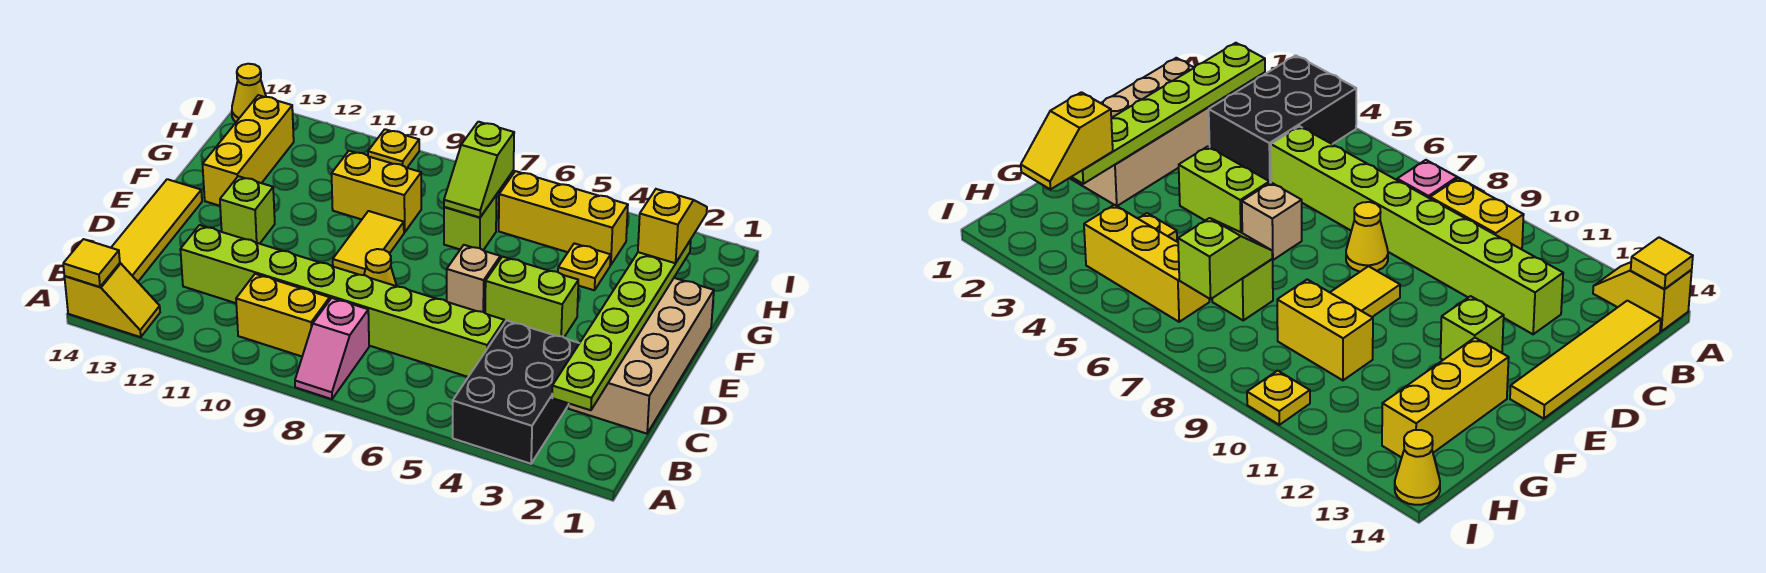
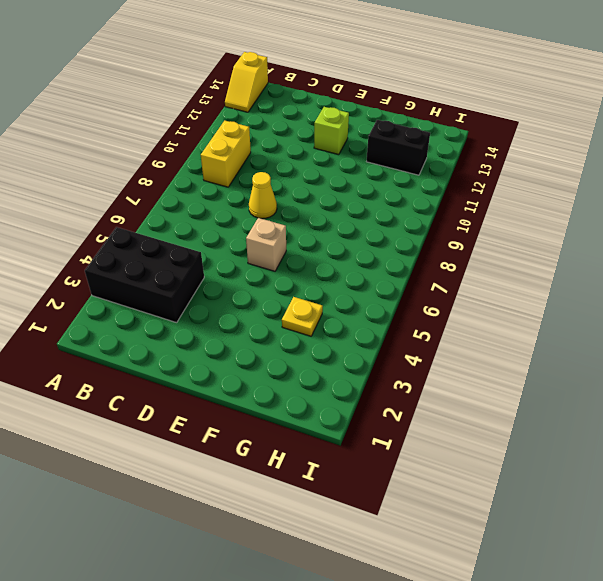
black 1x2 brick [367,120,430,175] -> none
none -> pink 1x2 slope [295,298,369,399]
none -> yellow 1x4 tile [111,179,202,282]
none -> tan 2x4 brick [568,278,714,434]

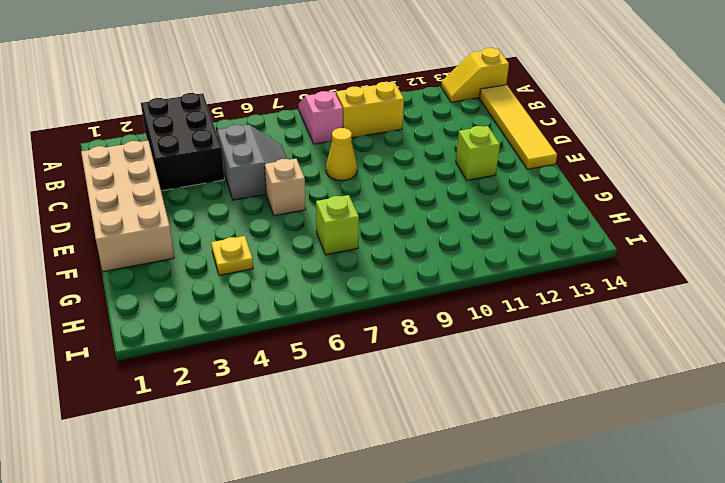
grey 2x2 slope [217,125,287,200] -> lime 1x8 brick [180,225,504,377]
none -> lime 1x2 brick [485,257,578,337]
none -> yellow 1x2 tile [333,211,404,275]
none -> yellow 1x3 brick [203,95,294,206]

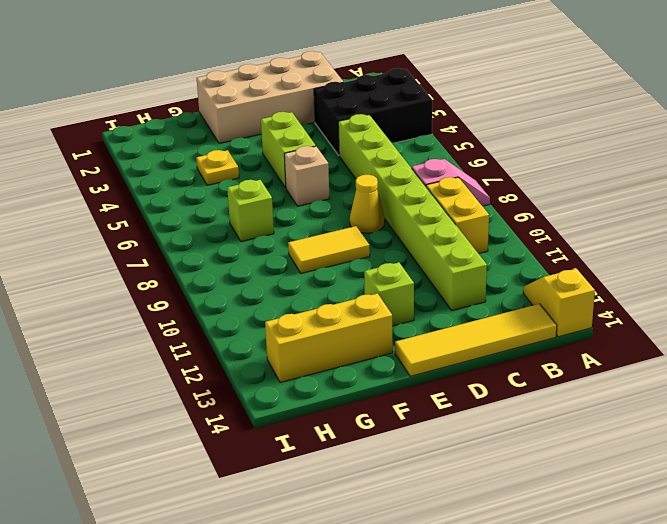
none -> yellow 1x2 brick [332,151,421,232]
none -> yellow 1x3 brick [499,171,628,265]
none -> yellow 1x1 plate [368,129,419,168]

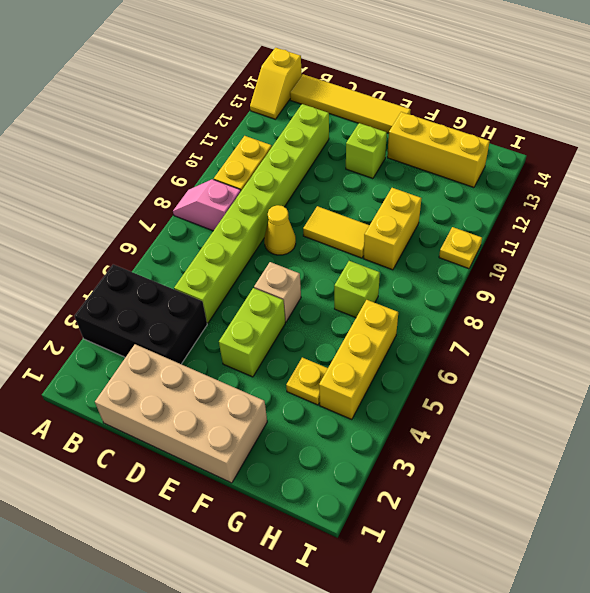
none -> yellow 1x1 cone [232,64,266,122]
none -> yellow 1x1 tile [63,239,120,287]
none -> lime 1x6 plate [552,240,691,410]

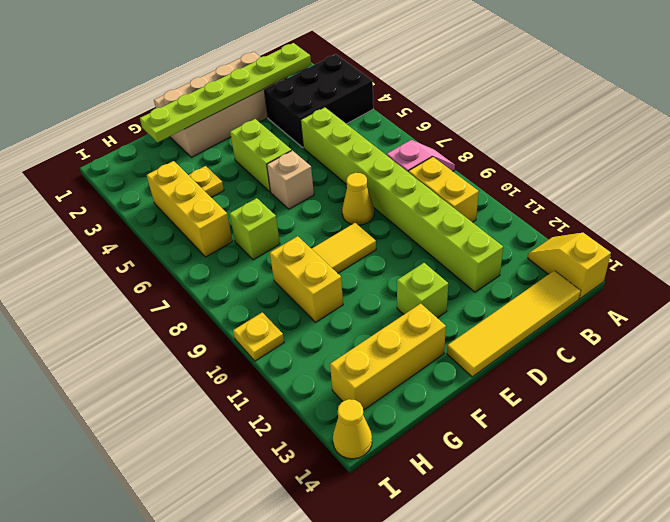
none -> yellow 1x1 tile [63,239,120,287]
none -> lime 1x2 slope [444,122,514,218]
none -> yellow 1x2 slope [638,189,707,263]

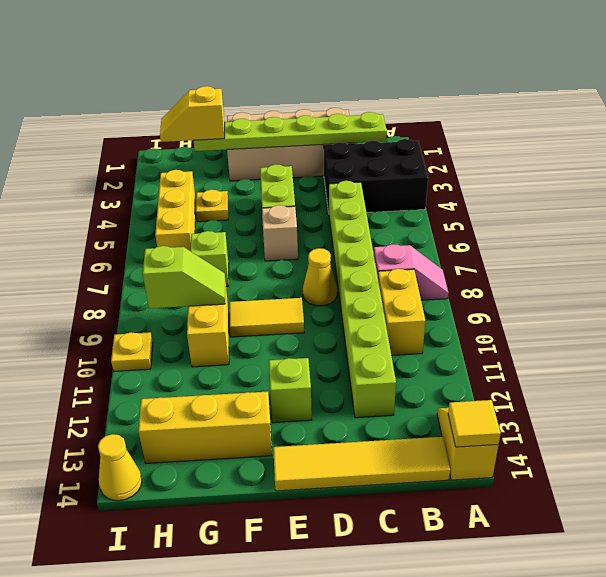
lime 1x2 slope [143,246,225,308] -> lime 1x2 slope moved to [444,122,514,218]

